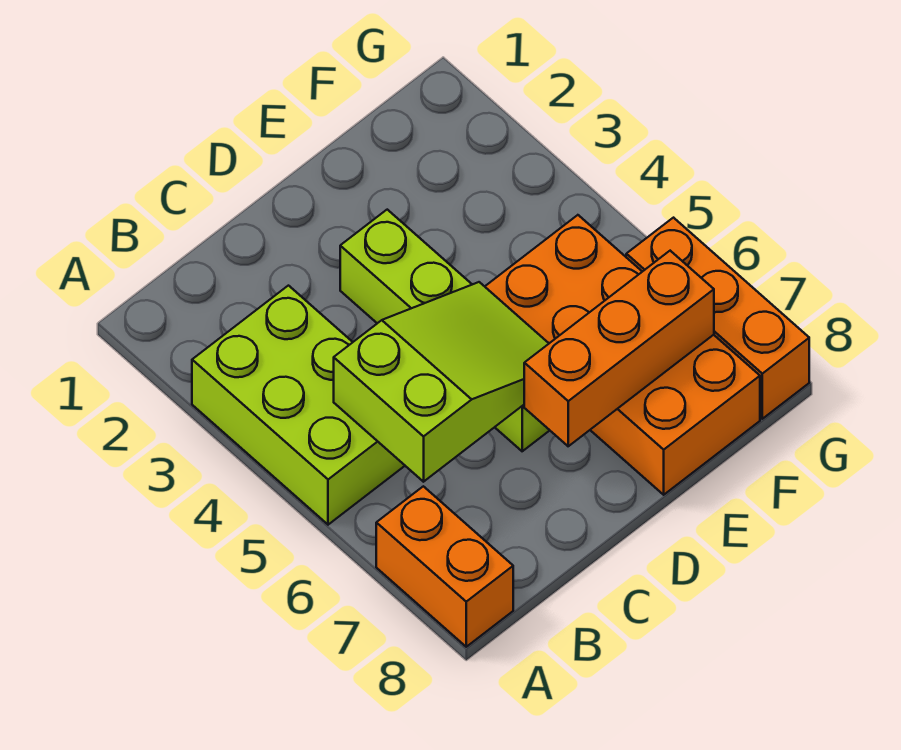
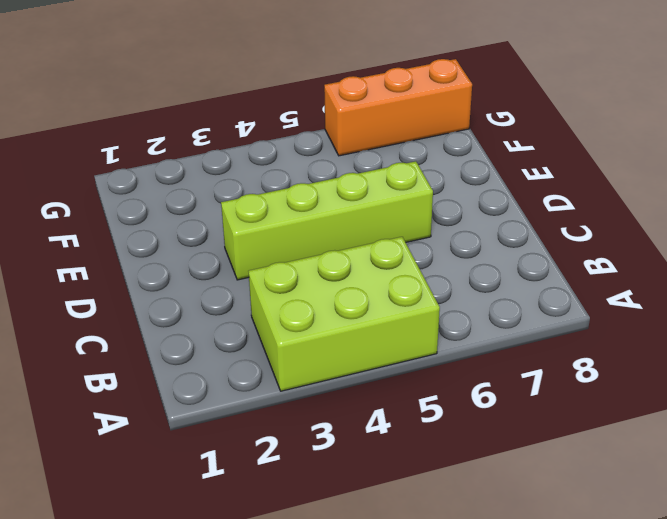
none -> orange 1x2 brick [376,486,513,647]
none -> orange 2x4 brick [485,215,760,495]

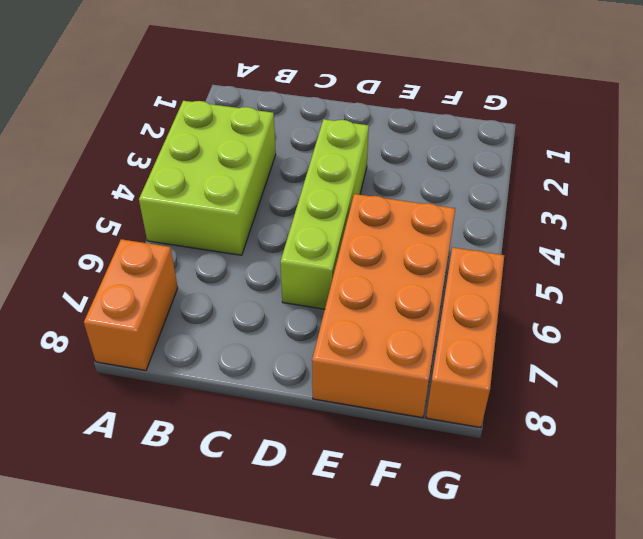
none -> lime 2x3 slope [334,282,549,482]
none -> orange 1x3 brick [524,251,714,446]

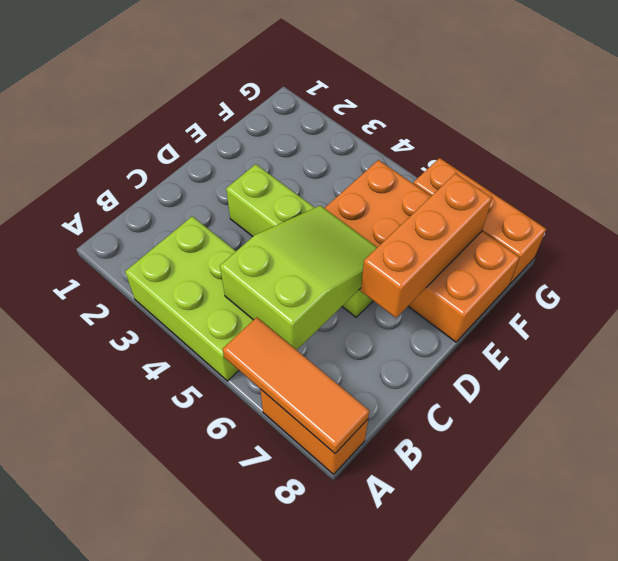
orange 1x3 tile [223,317,369,453] -> none

